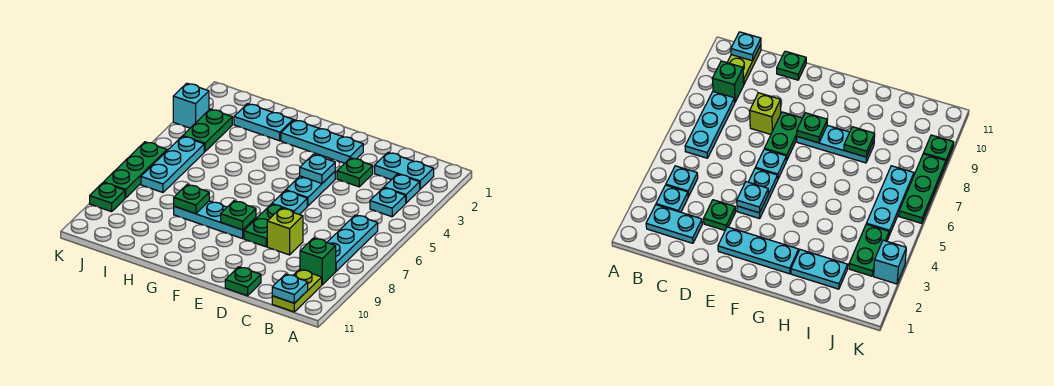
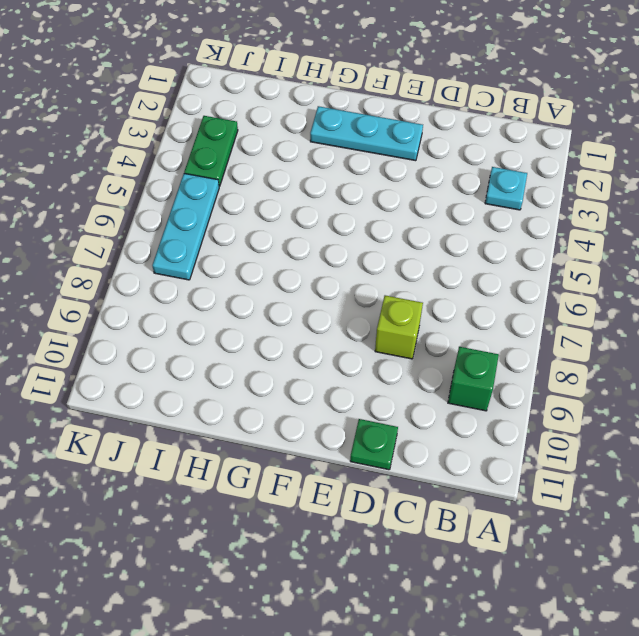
none -> cyan 1x2 plate [375,152,434,189]
none -> cyan 1x1 plate [370,188,406,217]
none -> cyan 1x3 plate [327,215,378,271]

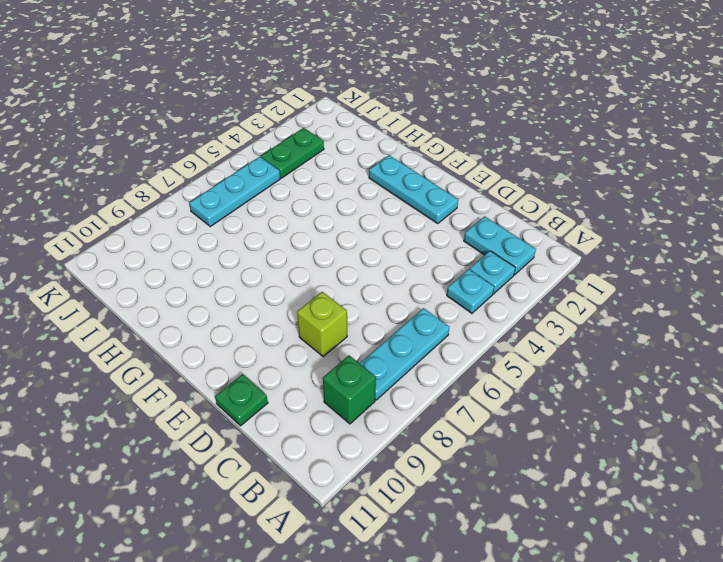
none -> lime 1x2 plate [272,269,322,312]
none -> green 1x1 plate [337,158,373,187]
none -> cyan 1x2 plate [286,172,335,206]

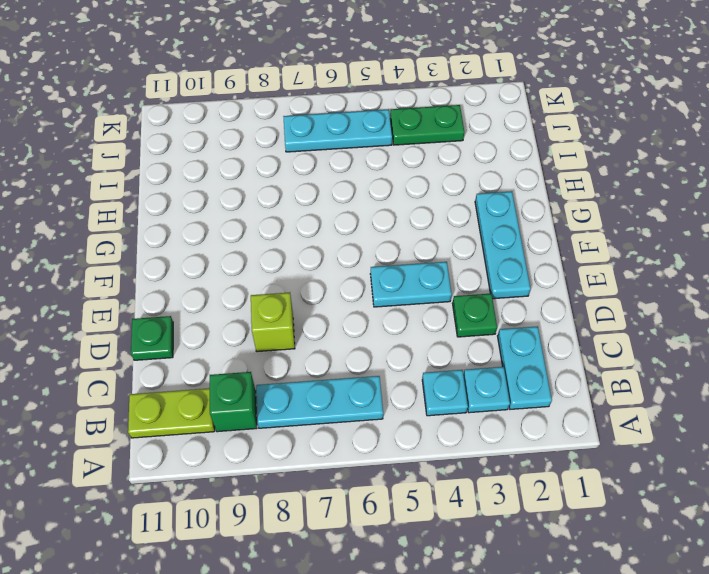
none -> cyan 1x1 plate [272,190,307,214]
none -> green 1x2 plate [244,204,284,247]
none -> cyan 1x3 plate [174,201,256,239]

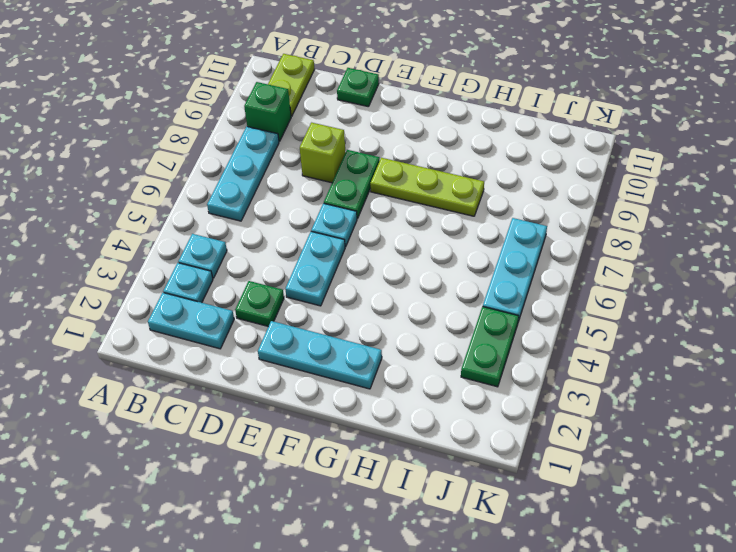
lime 1x3 plate [370,158,484,216] -> cyan 1x3 plate [174,201,256,239]
none -> cyan 1x2 plate [234,104,293,141]
none -> cyan 1x1 brick [173,83,209,128]
none -> green 1x3 plate [104,142,167,198]

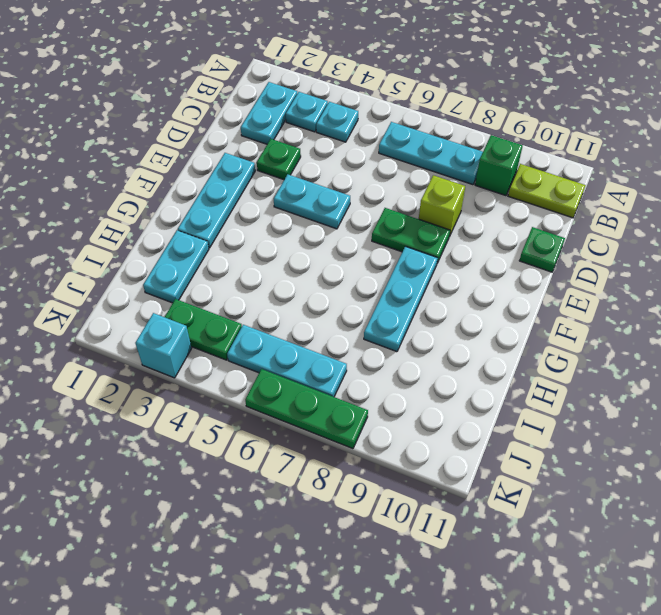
none -> cyan 1x1 plate [272,190,307,214]
none -> green 1x1 plate [90,183,125,212]
none -> cyan 1x1 plate [272,274,308,303]

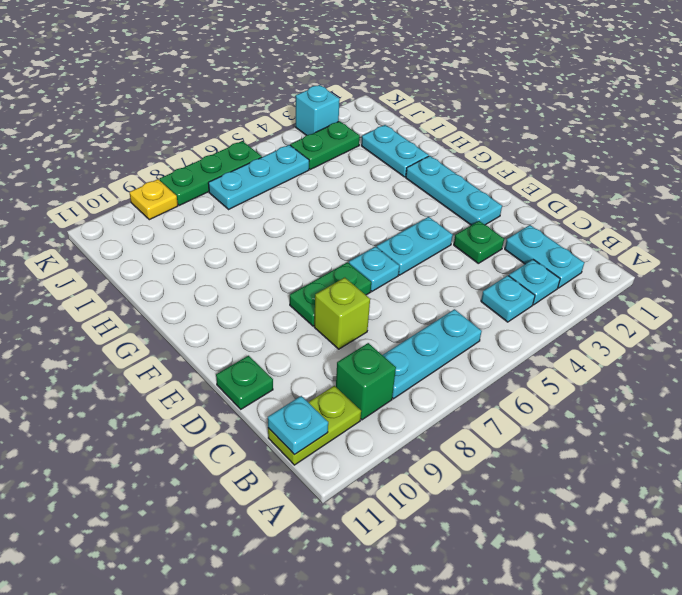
yellow 1x1 plate [129,179,178,220] -> green 1x1 plate [90,183,125,212]
none -> cyan 1x3 plate [174,201,256,239]
none -> cyan 1x1 plate [300,154,335,183]
none -> green 1x1 plate [221,201,256,230]

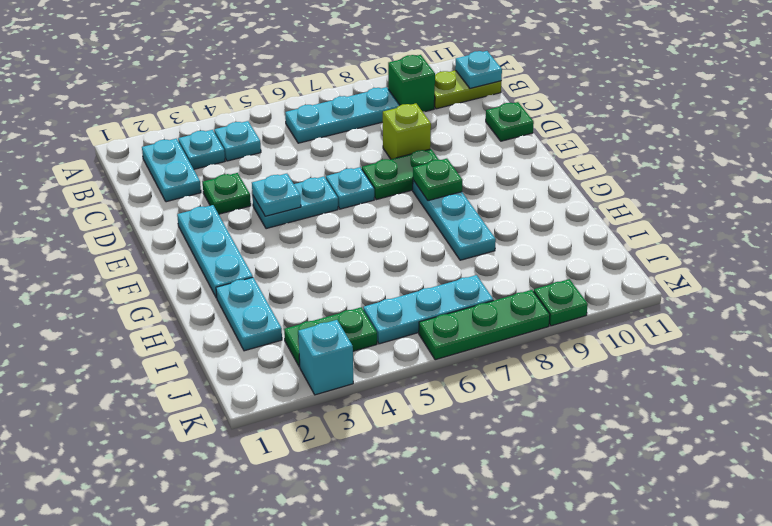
none -> green 1x1 plate [174,185,209,214]

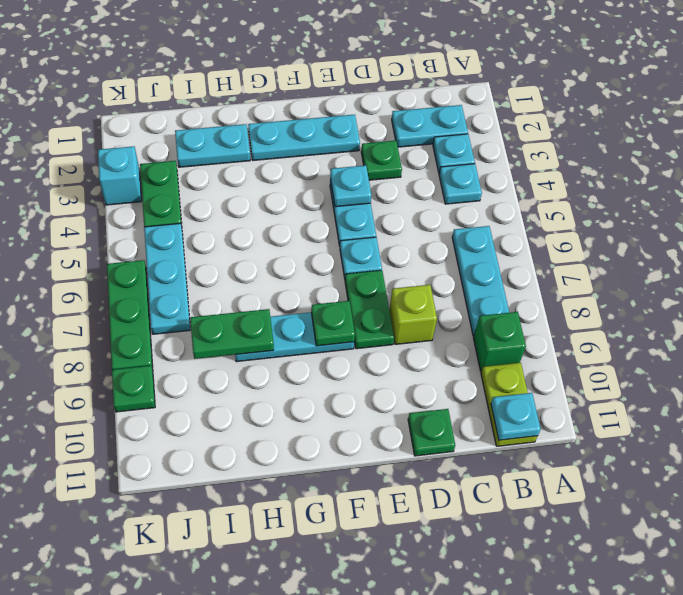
green 1x2 plate [190,309,274,359] -> green 1x1 plate [174,185,209,214]

